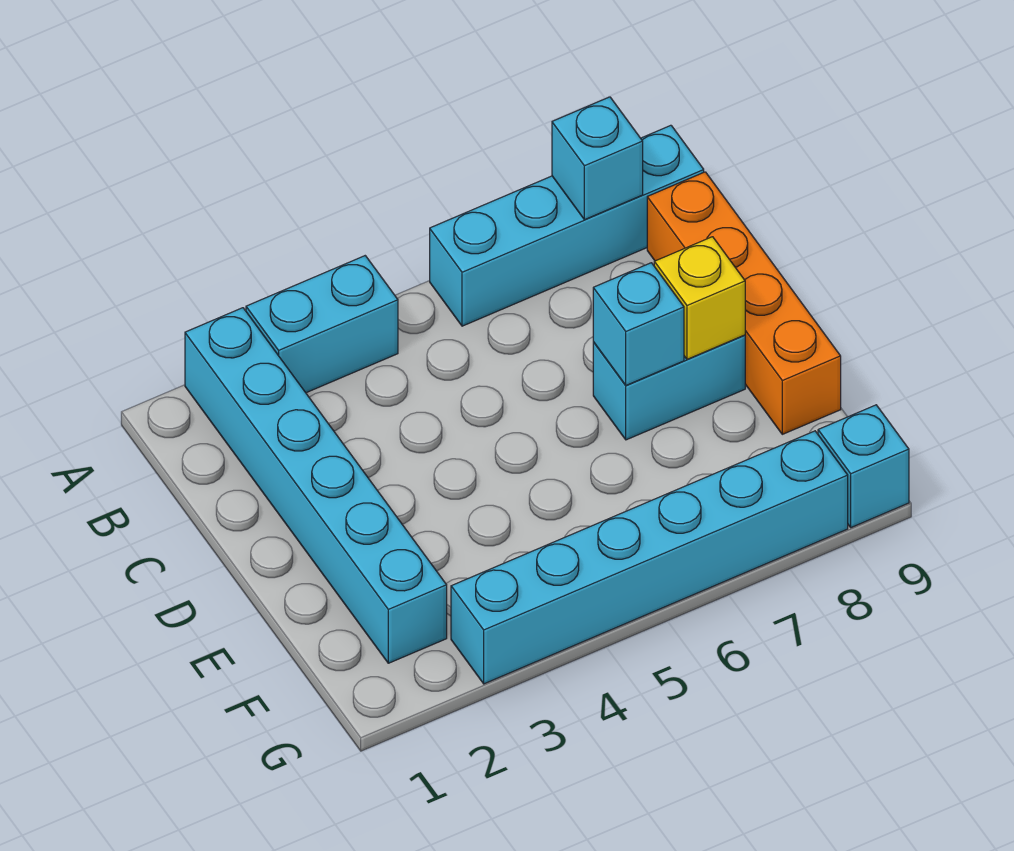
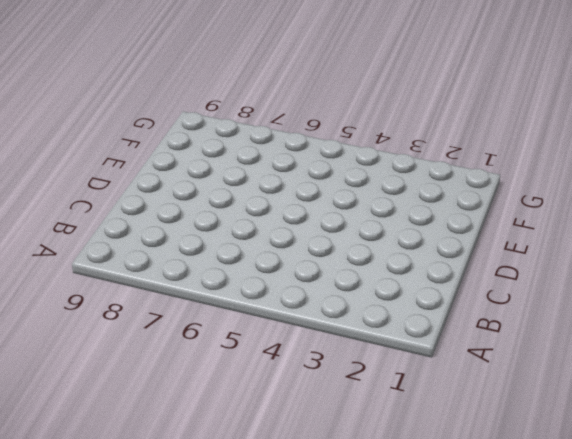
none -> cyan 1x6 brick [185,308,447,663]
none -> cyan 1x2 brick [246,256,398,393]

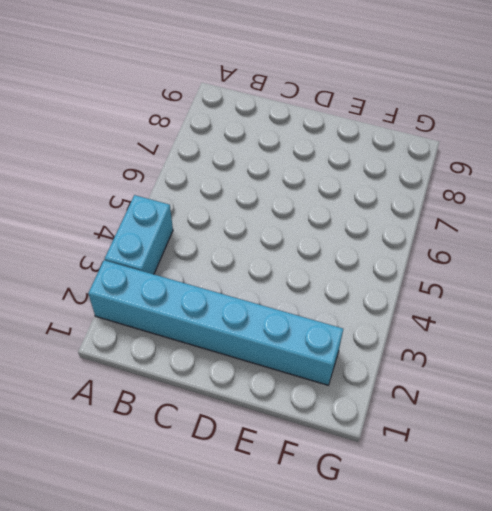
none -> cyan 1x4 brick [430,125,704,326]
none -> orange 1x4 brick [647,172,841,434]

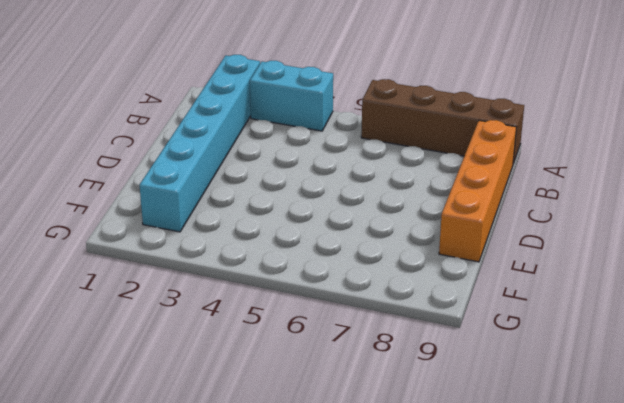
brown 1x4 brick [361,79,524,164] -> cyan 1x4 brick [430,125,704,326]
none -> cyan 1x2 brick [593,335,745,440]
none -> cyan 1x6 brick [451,431,848,684]

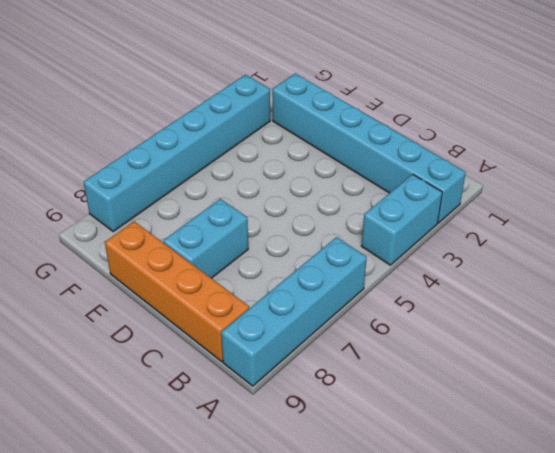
none -> cyan 1x1 brick [818,405,909,527]
none -> cyan 1x1 brick [552,97,643,220]

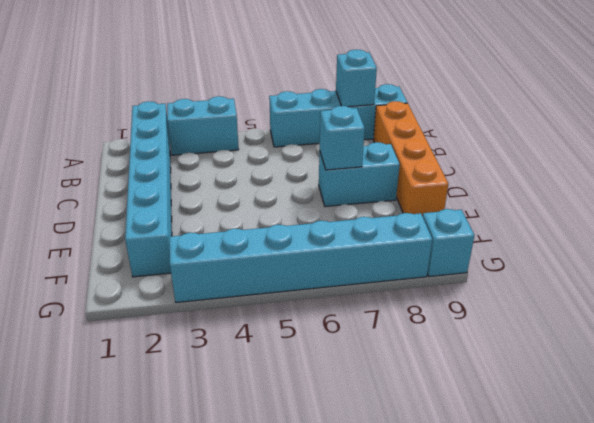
none -> yellow 1x1 brick [654,237,745,359]

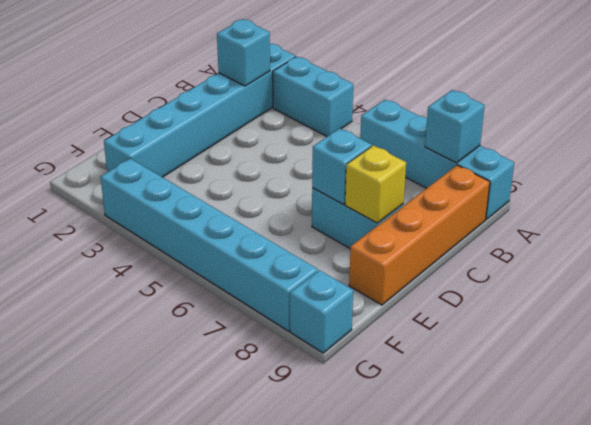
cyan 1x1 brick [217,19,270,86] -> none

